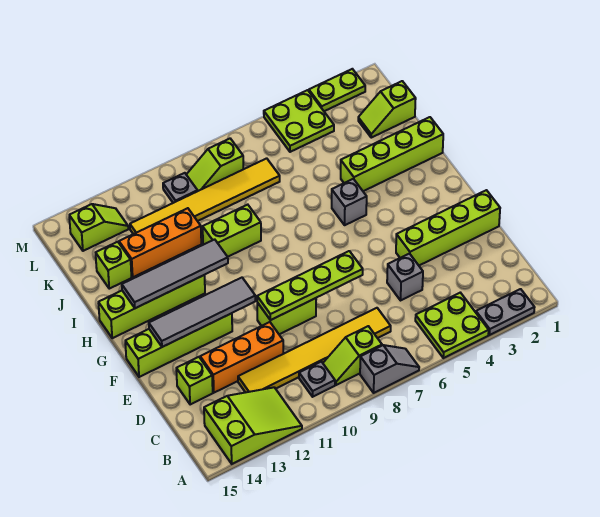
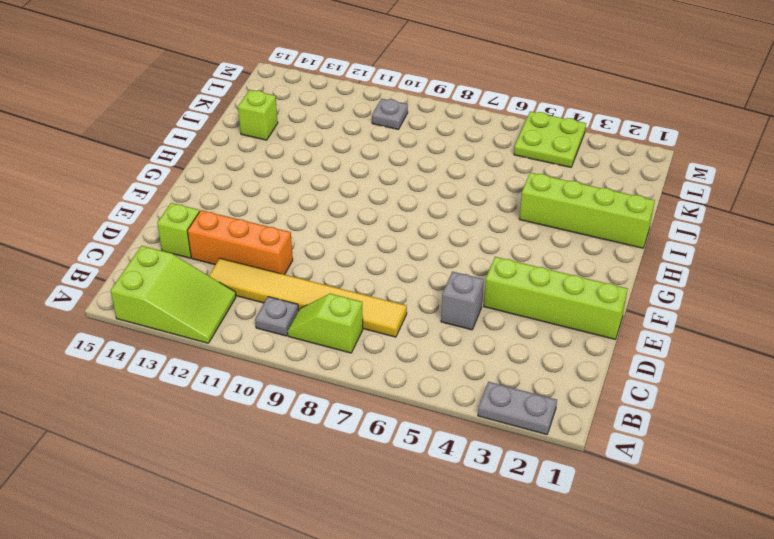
none -> lime 2x2 plate [415,293,489,358]
none -> grey 1x2 slope [360,345,419,393]
none -> lime 1x2 brick [257,298,316,334]

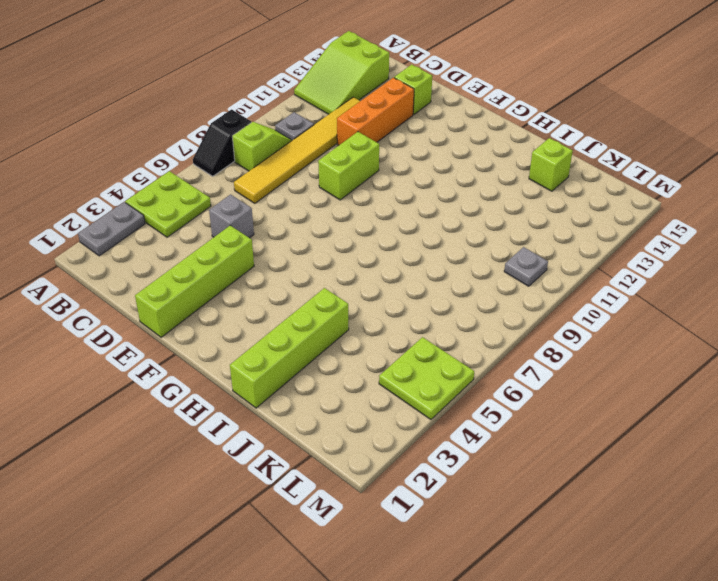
black 1x2 slope [193,110,251,176] -> grey 1x2 slope [360,345,419,393]
none -> lime 1x4 brick [125,313,232,377]
none -> grey 1x1 brick [332,179,367,225]
none -> lime 1x4 brick [98,275,205,338]

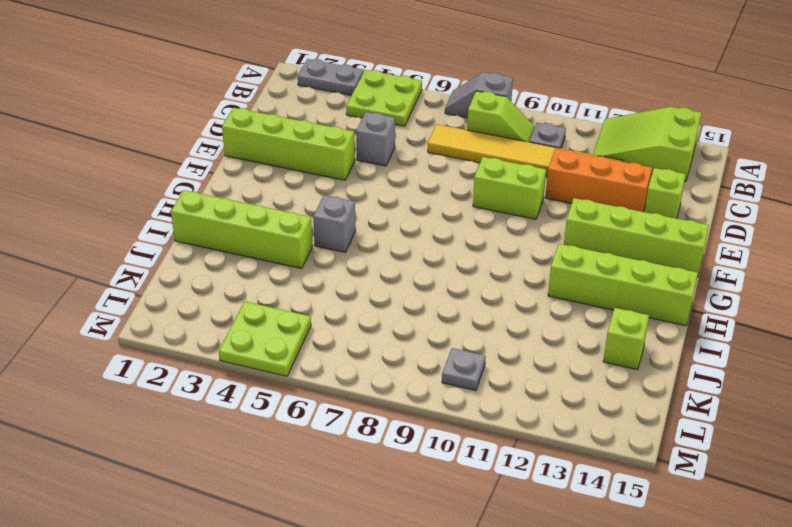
none -> lime 1x2 brick [203,205,261,257]
none -> orange 1x3 brick [119,208,201,277]
none -> lime 1x2 slope [358,81,416,138]

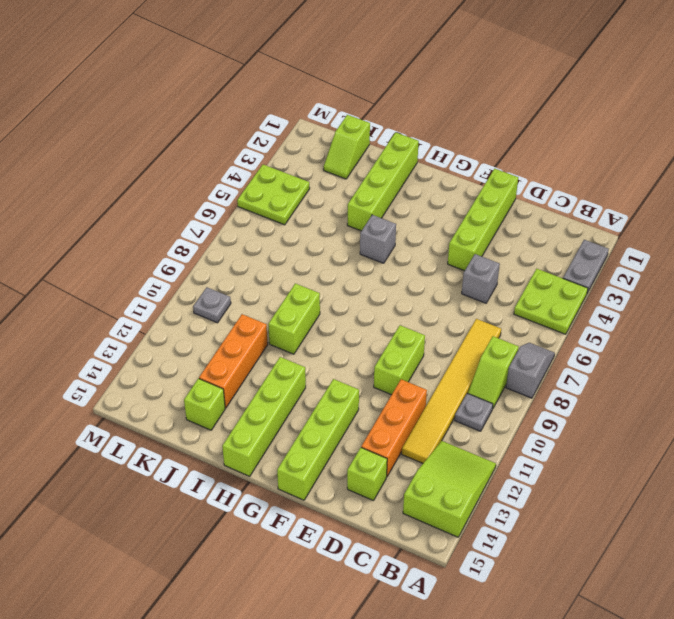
none -> yellow 1x6 tile [130,158,280,234]
none -> lime 1x2 slope [186,139,243,191]
none -> lime 1x2 slope [69,204,128,251]

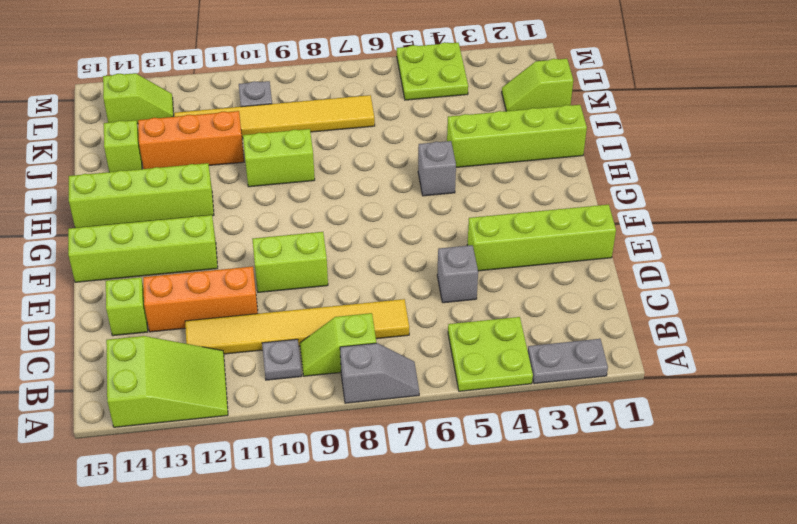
none -> lime 1x2 slope [186,139,243,191]
none -> lime 1x2 plate [309,69,365,111]
none -> lime 1x4 plate [257,251,363,320]

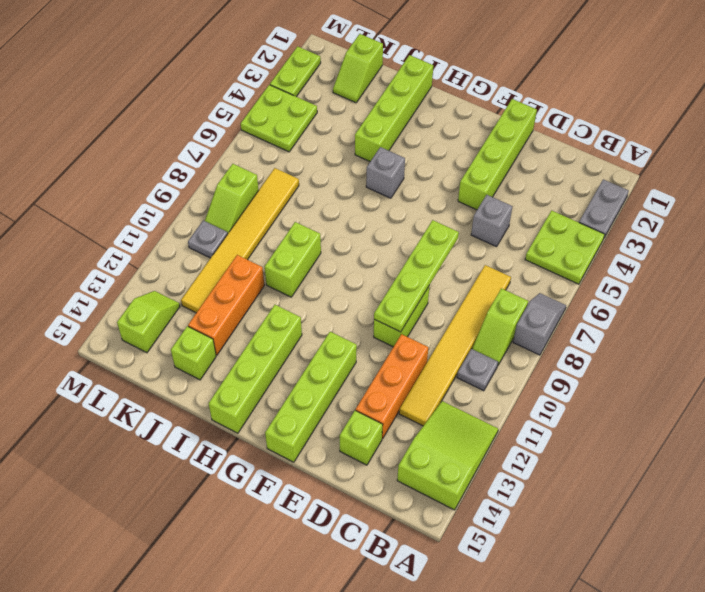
none -> grey 1x4 tile [149,278,255,347]
none -> grey 1x4 tile [122,239,228,308]

